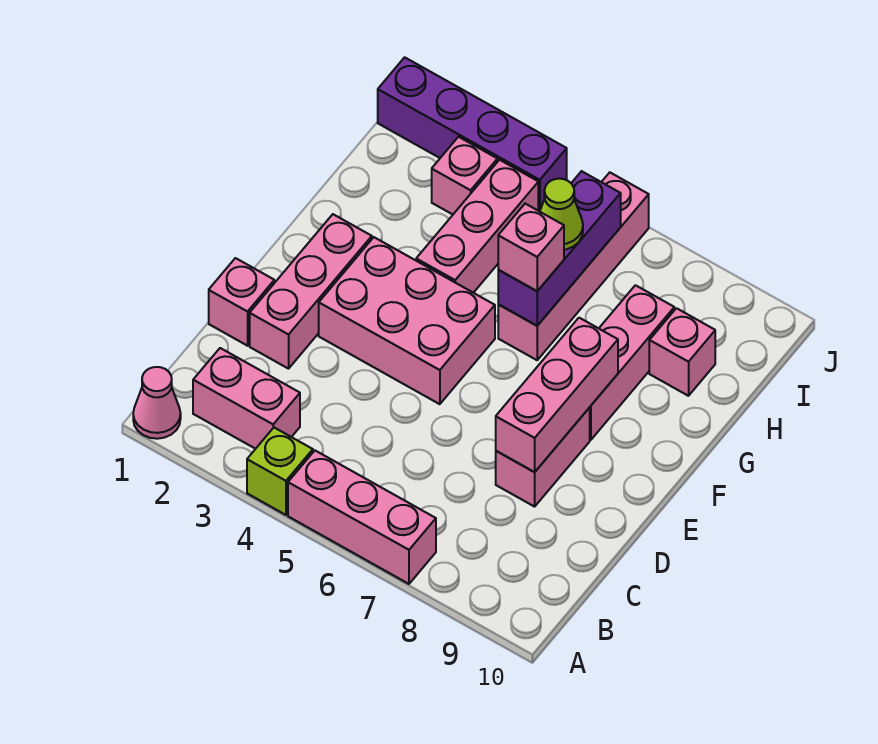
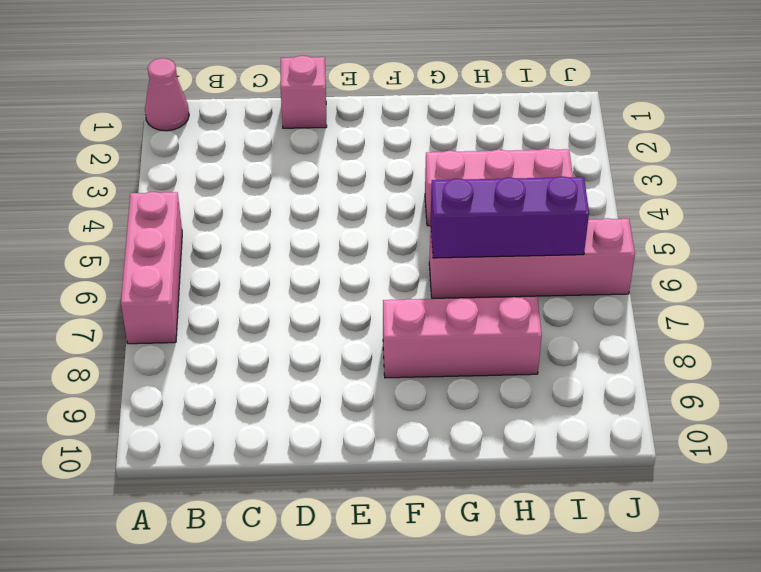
none -> lime 1x1 brick [247,428,313,515]
none -> pink 1x2 brick [193,348,300,449]
none -> pink 1x3 brick [250,214,372,369]

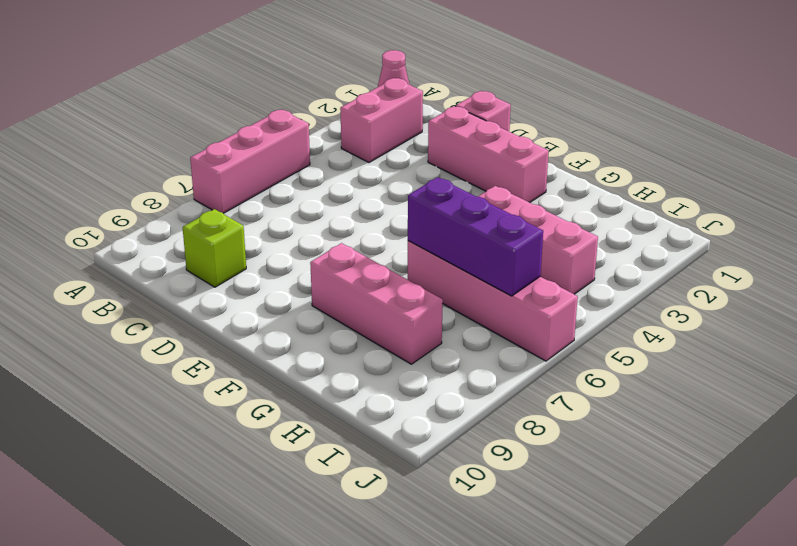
lime 1x1 brick [183,209,246,287] -> lime 1x1 brick moved to [247,428,313,515]
none -> pink 1x2 brick [496,408,590,507]
none -> pink 2x3 brick [319,237,495,404]
none -> pink 1x1 brick [649,308,715,396]

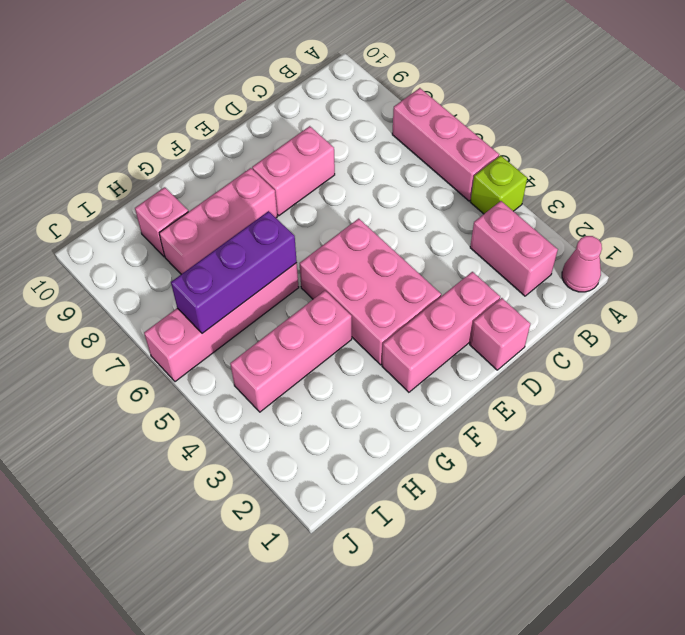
none -> pink 1x1 brick [432,137,497,214]
none -> purple 1x4 brick [378,57,567,211]
none -> pink 1x3 brick [496,318,618,472]

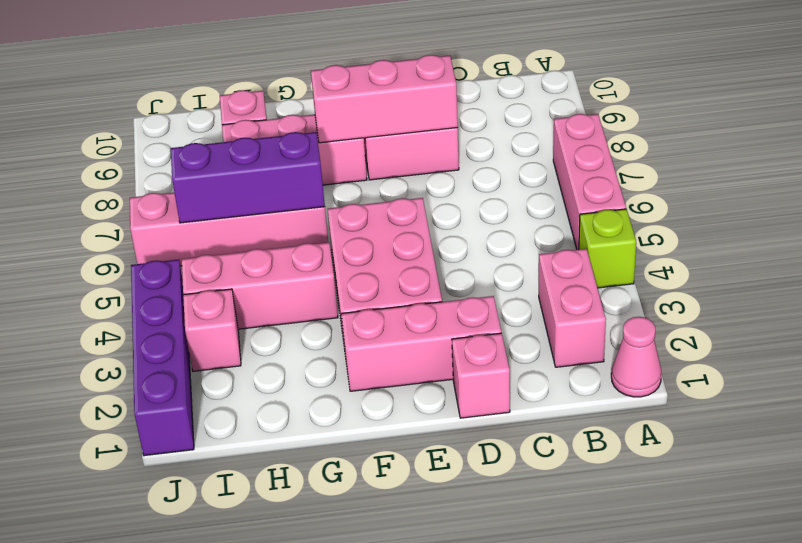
none -> pink 1x1 brick [498,204,564,291]
none -> lime 1x1 cone [540,179,583,250]

